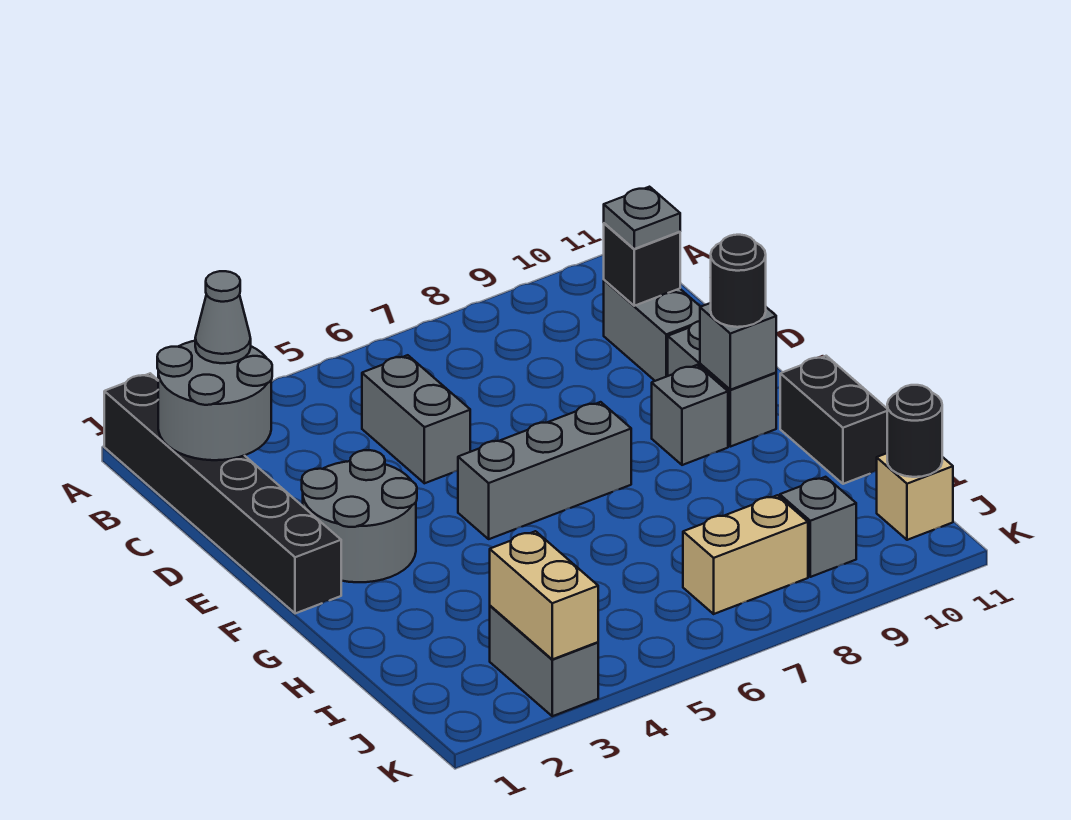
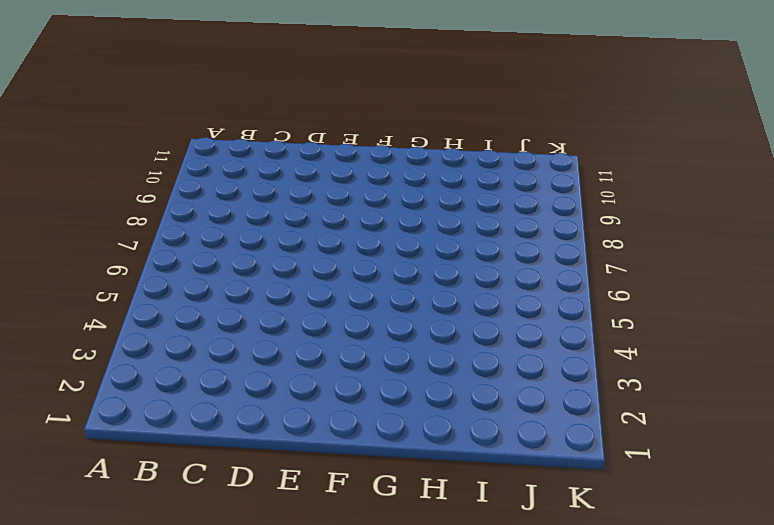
none -> black 1x6 brick [104,373,341,614]
none -> grey 1x2 brick [362,355,470,483]
none -> grey 1x2 brick [604,280,700,381]

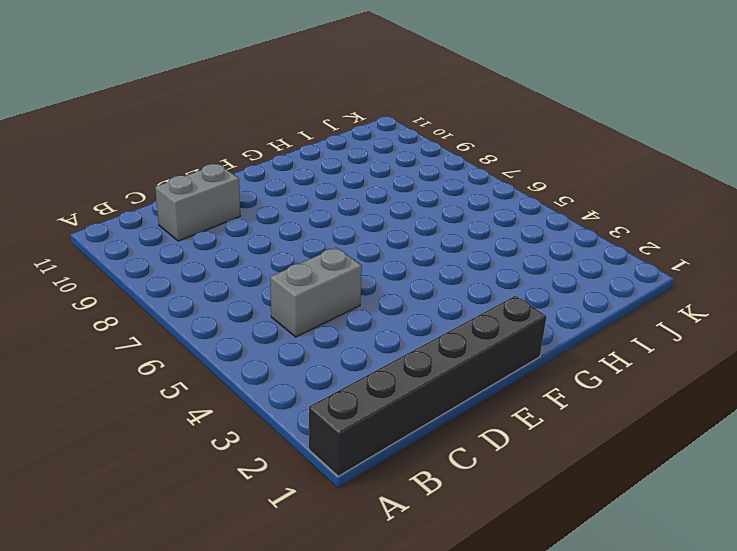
none -> grey 2x2 round brick [302,450,417,582]
none -> grey 1x2 brick [668,321,776,447]
none -> grey 1x3 brick [458,402,631,539]

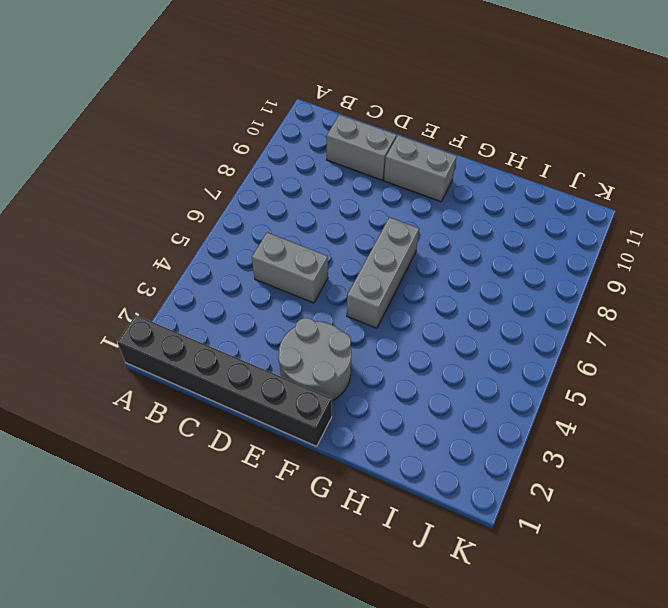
none -> grey 1x1 brick [652,365,728,465]
none -> black 1x2 brick [780,356,887,484]
none -> grey 1x2 brick [490,606,598,716]

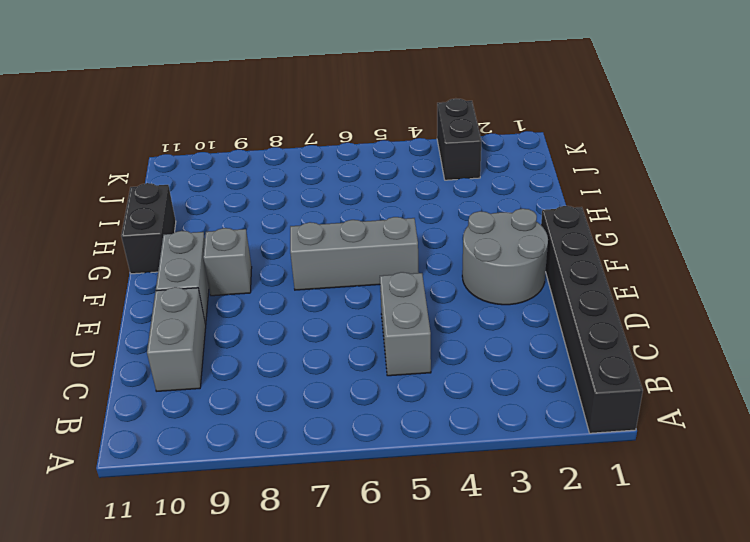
black 1x2 brick [437,98,481,180] -> grey 1x2 brick [490,606,598,716]
none -> tan 1x2 brick [683,495,808,614]
none -> grey 1x1 brick [780,477,856,577]
none -> tan 1x1 brick [877,453,953,540]

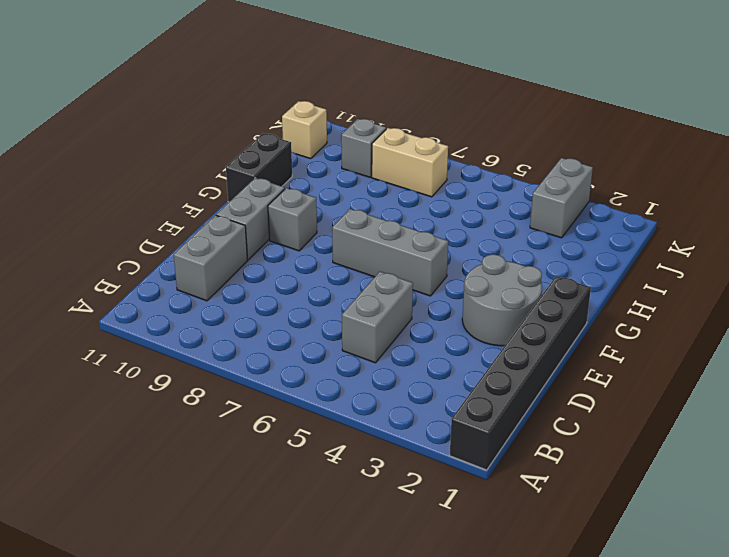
none -> grey 2x2 round brick [157,341,272,460]
none -> black 1x1 brick [604,223,680,306]
none -> grey 1x1 brick [700,303,776,390]

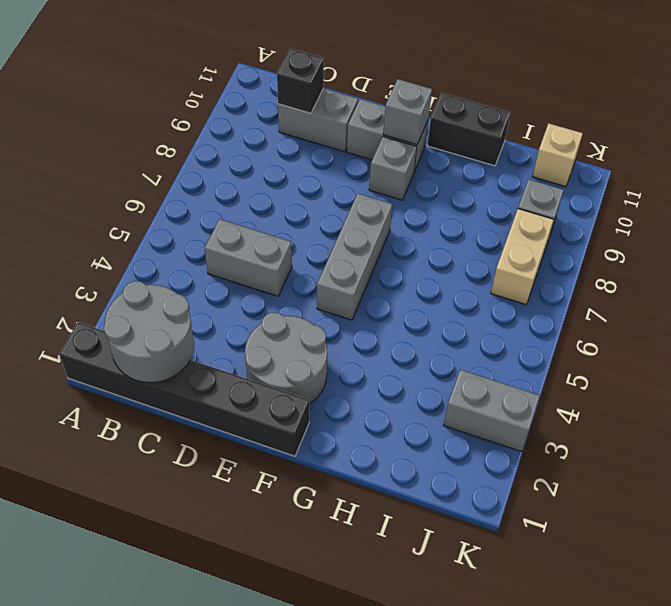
none -> tan 1x2 brick [490,531,598,659]
none -> black 1x1 round brick [887,385,942,477]
none -> grey 1x1 cone [195,271,251,363]

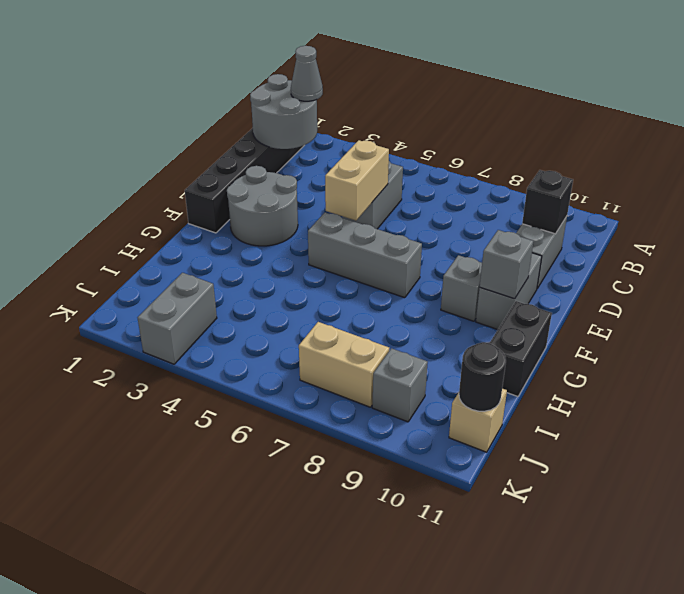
tan 1x2 brick [325,140,389,221] -> tan 1x2 brick moved to [490,531,598,659]
none -> grey 1x1 plate [604,187,680,249]
none -> black 1x1 round brick [711,235,766,327]

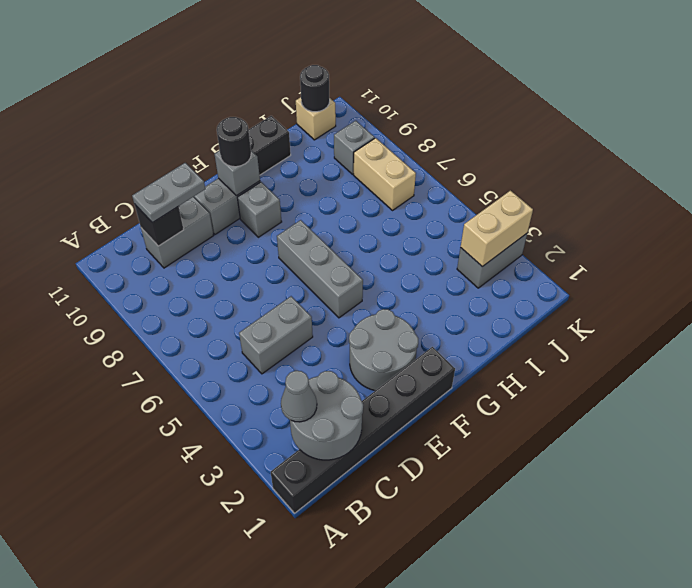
grey 1x2 plate [132,163,205,223] -> grey 1x1 plate [604,187,680,249]

